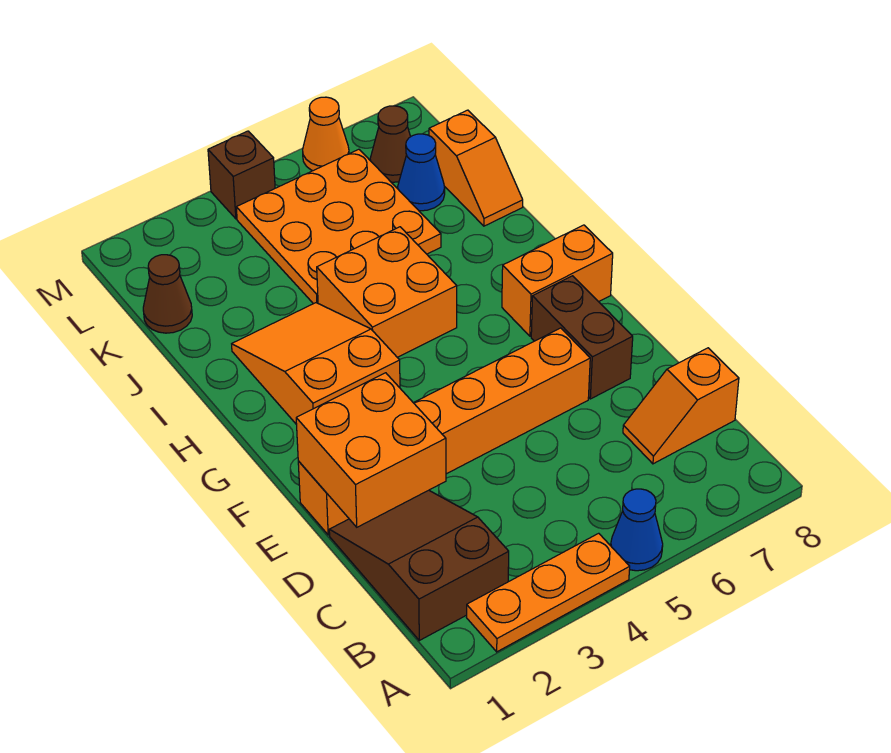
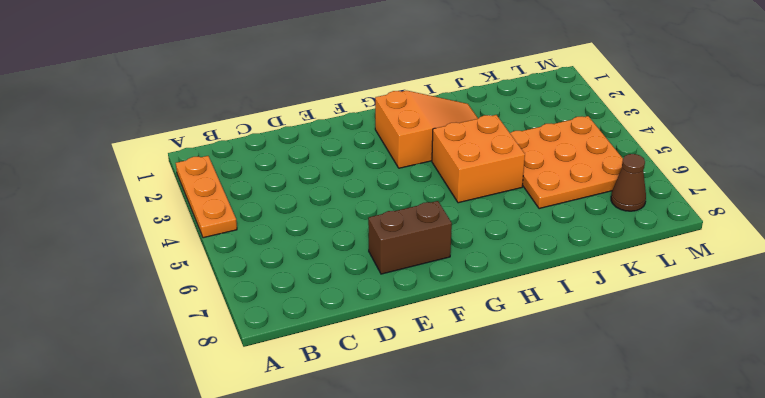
none -> blue 1x1 cone [611,489,663,571]
none -> brown 2x3 slope [329,490,509,640]
none -> orange 1x2 slope [623,348,739,464]

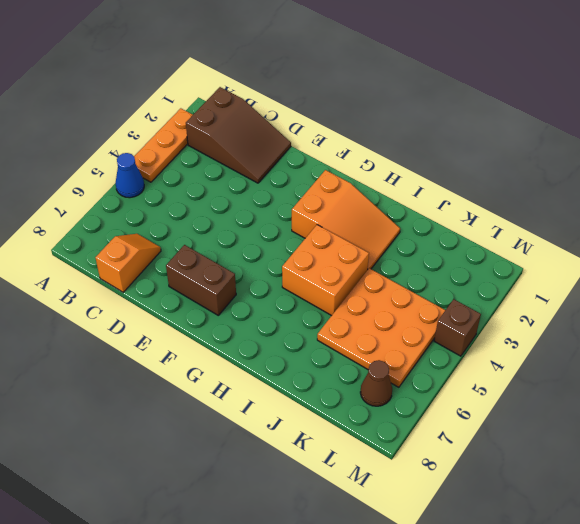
none -> orange 1x6 brick [298,328,590,535]
none -> orange 1x2 brick [502,225,613,336]
none -> orange 1x2 slope [429,110,523,226]

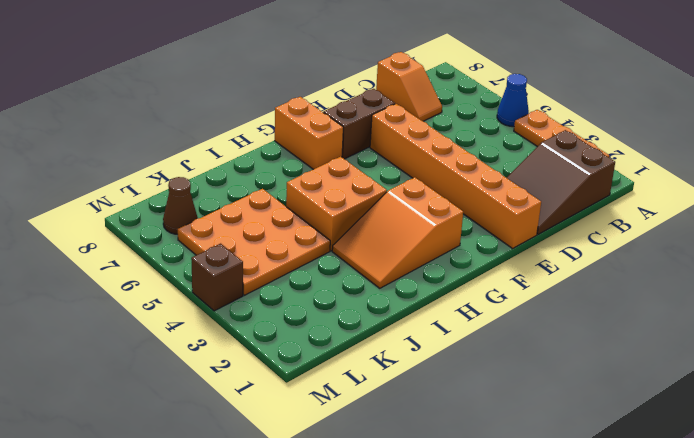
none -> orange 1x2 slope [429,110,523,226]
none -> brown 1x1 cone [143,255,192,333]
none -> blue 1x1 cone [398,134,445,211]

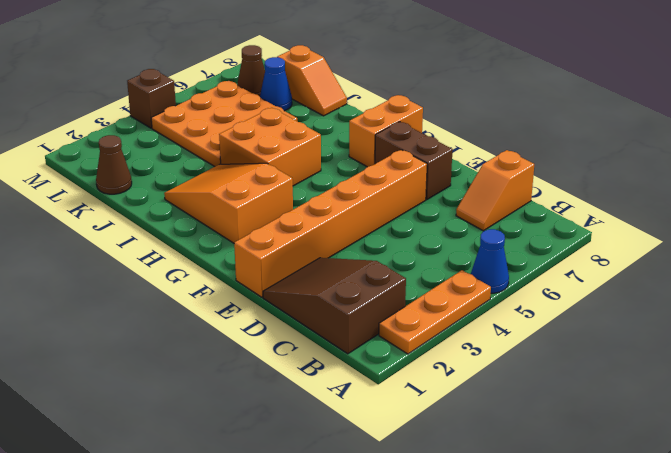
none -> orange 1x1 cone [303,97,349,171]
none -> orange 2x2 brick [296,373,446,527]

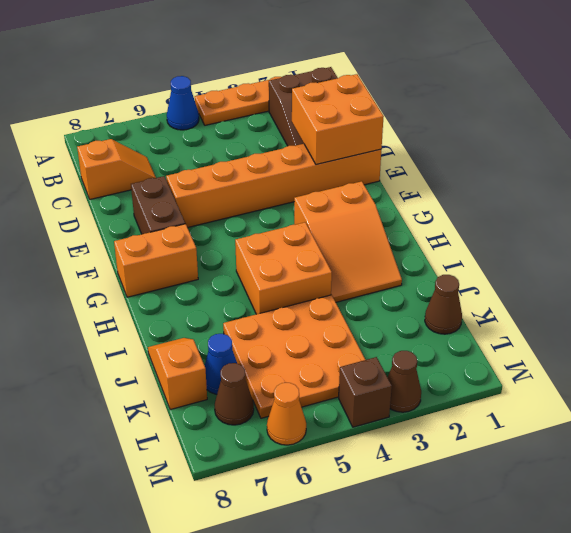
brown 1x1 cone [387,351,421,412] -> none

